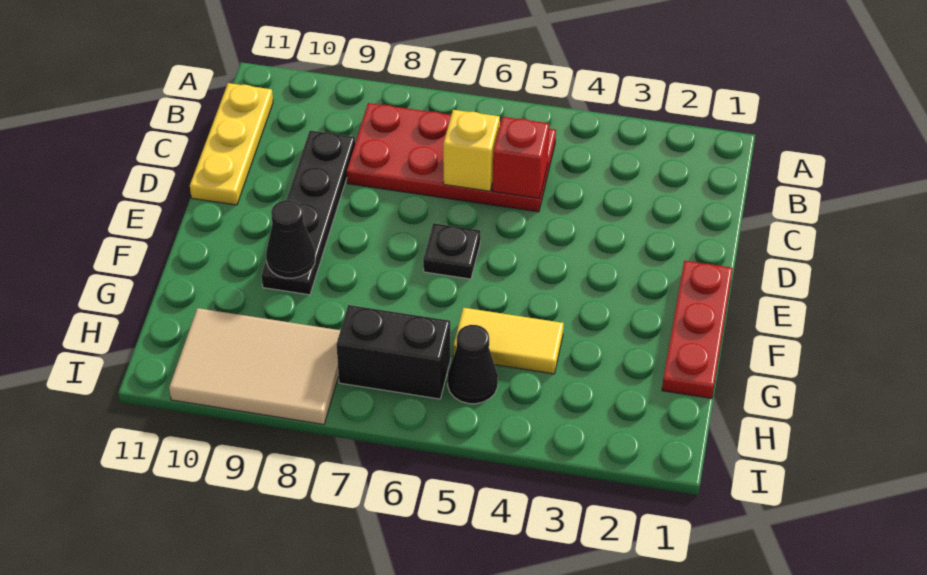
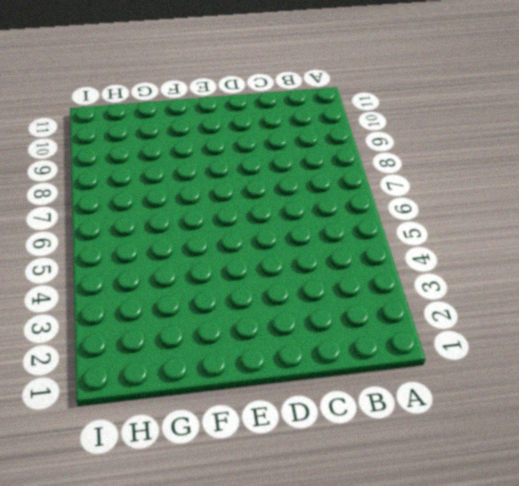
none -> red 2x4 plate [347,103,556,212]
none -> yellow 1x3 plate [190,83,273,205]
none -> black 1x4 plate [261,131,355,295]

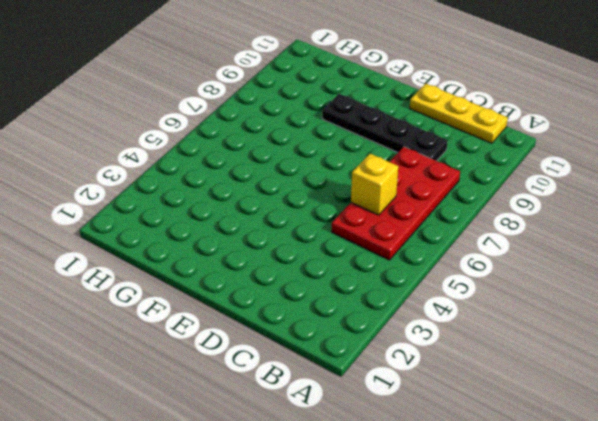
none -> red 1x3 plate [662,261,733,399]
none -> black 1x1 plate [423,223,480,279]
none -> yellow 1x2 tile [453,308,564,374]

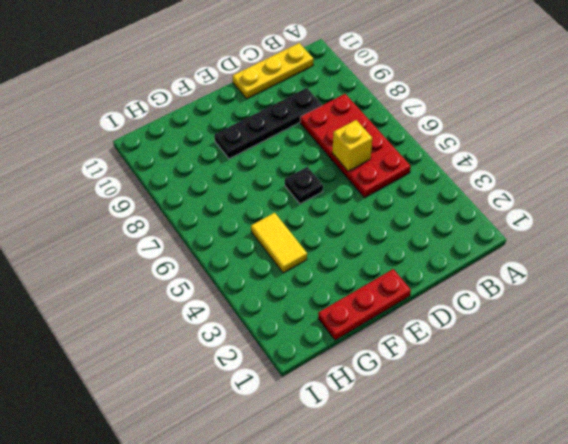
none -> black 1x1 cone [448,325,498,404]
none -> black 1x2 brick [336,305,451,399]
none -> tan 2x3 tile [169,308,340,425]

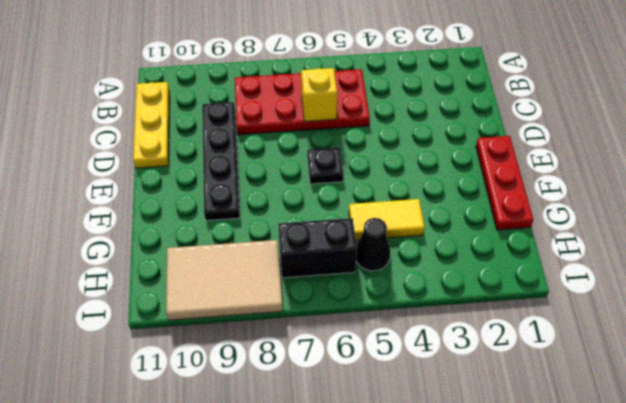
none -> red 1x1 brick [493,117,549,199]
none -> black 1x1 cone [266,200,315,278]

